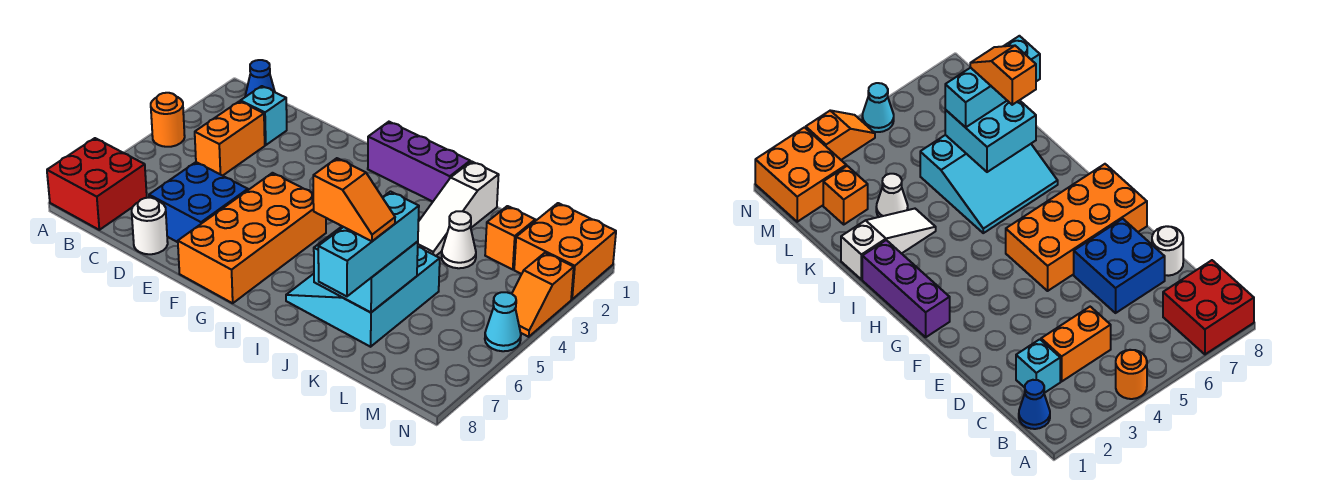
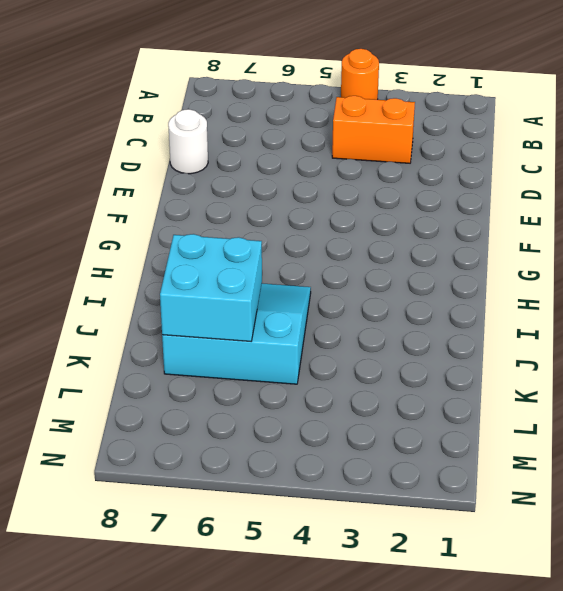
none -> red 2x2 brick [47,138,147,230]
none -> blue 1x1 cone [245,60,275,97]
none -> cyan 1x1 brick [241,86,287,145]

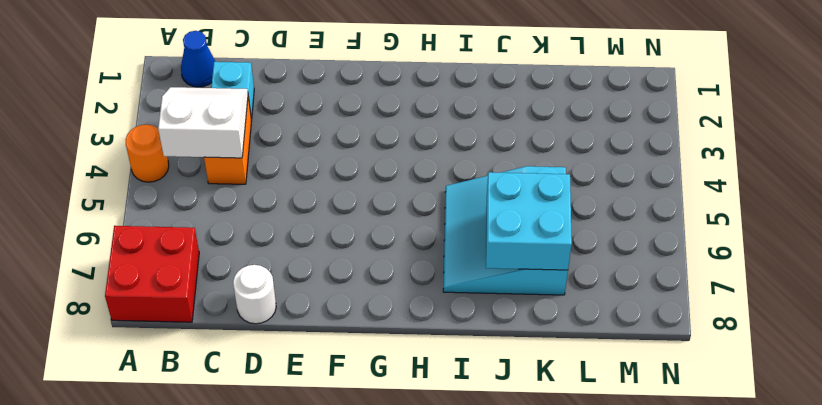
white 2x2 slope [158,87,248,158] -> none
none -> blue 2x2 brick [149,162,248,242]
none -> orange 2x4 brick [178,173,326,303]
none -> purple 1x3 brick [368,122,470,202]

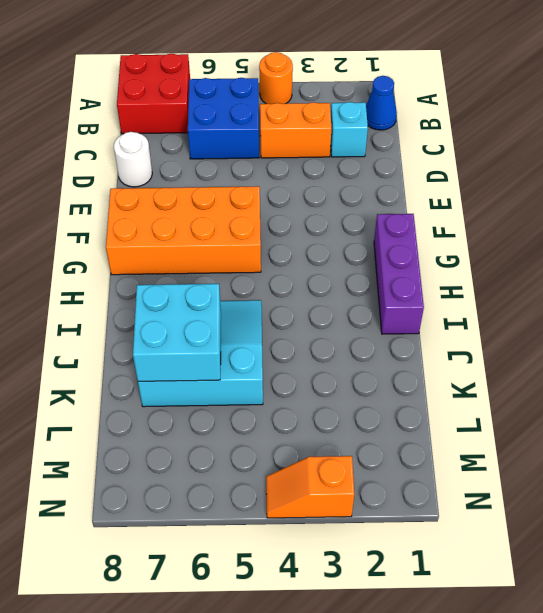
blue 2x2 brick [188,78,259,159] -> blue 2x2 brick moved to [149,162,248,242]
none -> white 1x3 slope [418,161,499,256]
none -> white 1x1 cone [442,211,476,268]
none -> orange 1x1 brick [485,206,535,269]

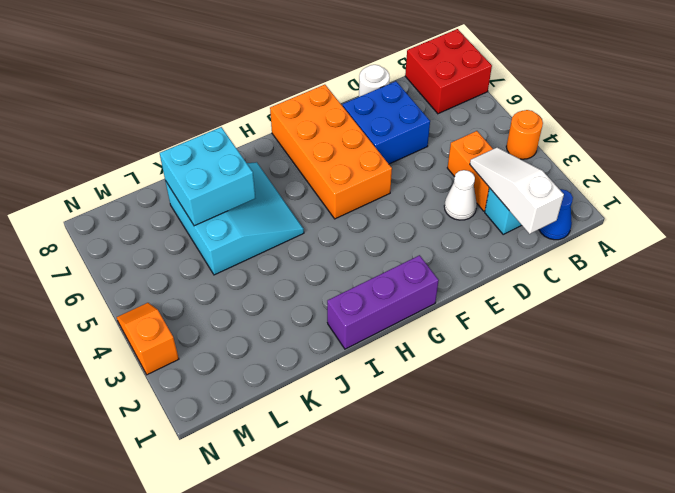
white 1x3 slope [470,147,564,234] -> white 1x3 slope moved to [418,161,499,256]
white 1x1 cone [444,170,477,220] -> white 1x1 cone moved to [442,211,476,268]
none -> orange 1x1 brick [485,206,535,269]
none -> orange 2x2 brick [514,203,616,299]
none -> cyan 1x1 cone [485,292,521,351]

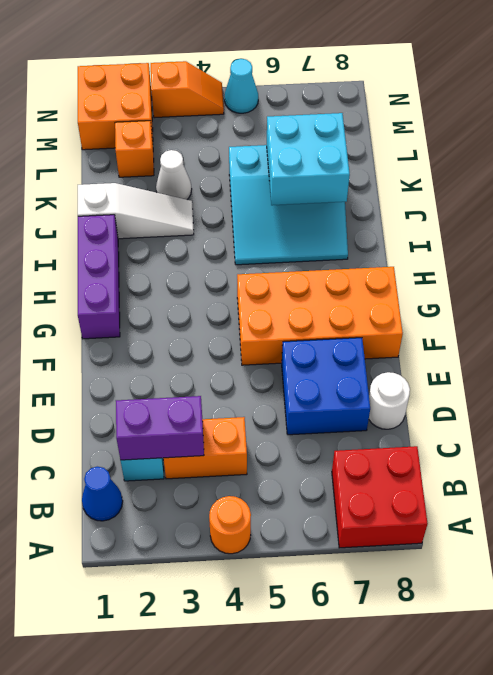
purple 1x2 brick [116,396,204,460] -> none
none -> cyan 1x3 brick [318,192,419,296]
none -> orange 1x2 slope [313,158,395,241]

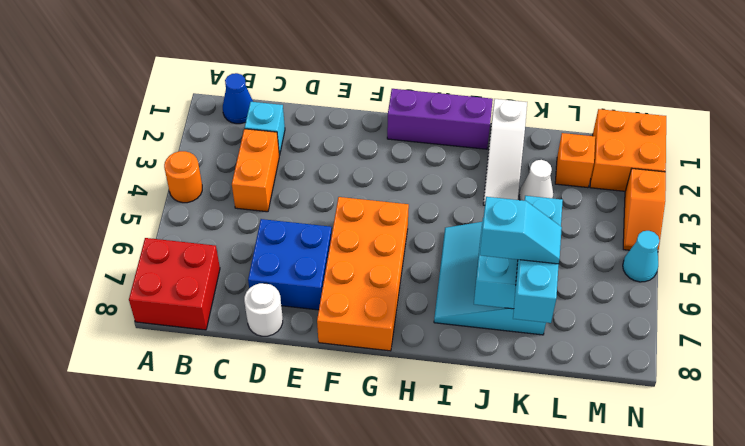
cyan 1x2 slope [480,197,562,264] -> orange 1x2 slope [313,158,395,241]

